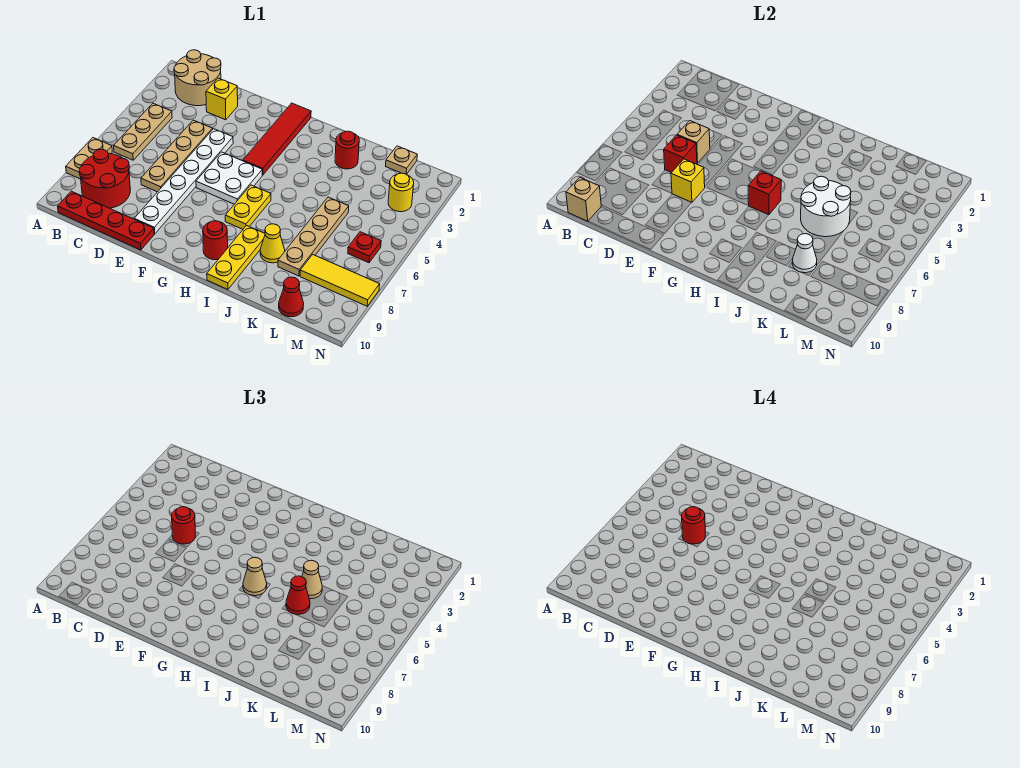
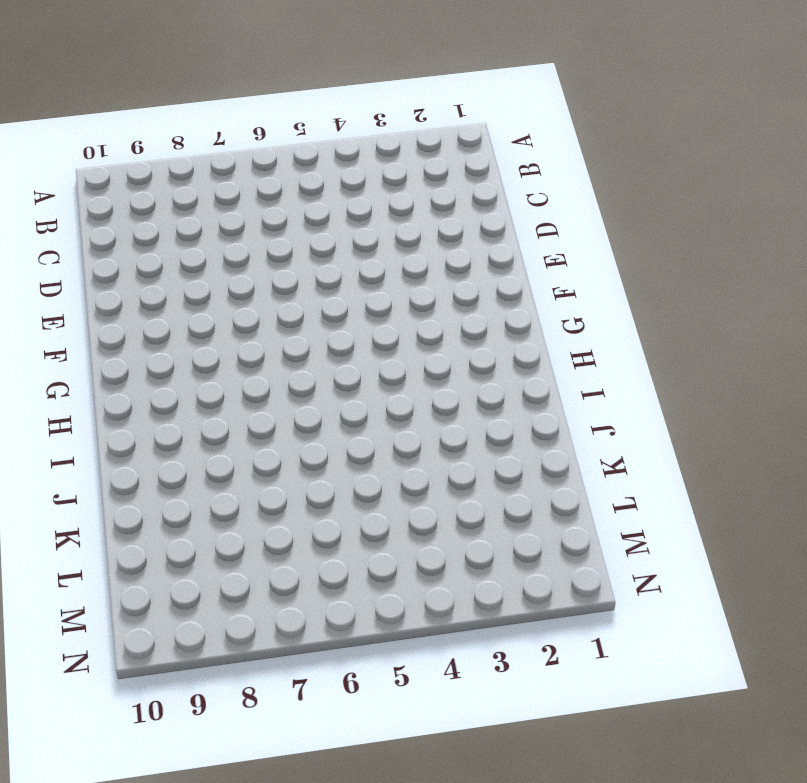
none -> tan 1x2 plate [66,138,112,179]
none -> tan 2x2 round brick [174,50,221,106]
none -> tan 1x3 plate [114,103,172,160]
none -> red 2x2 round brick [79,149,130,208]

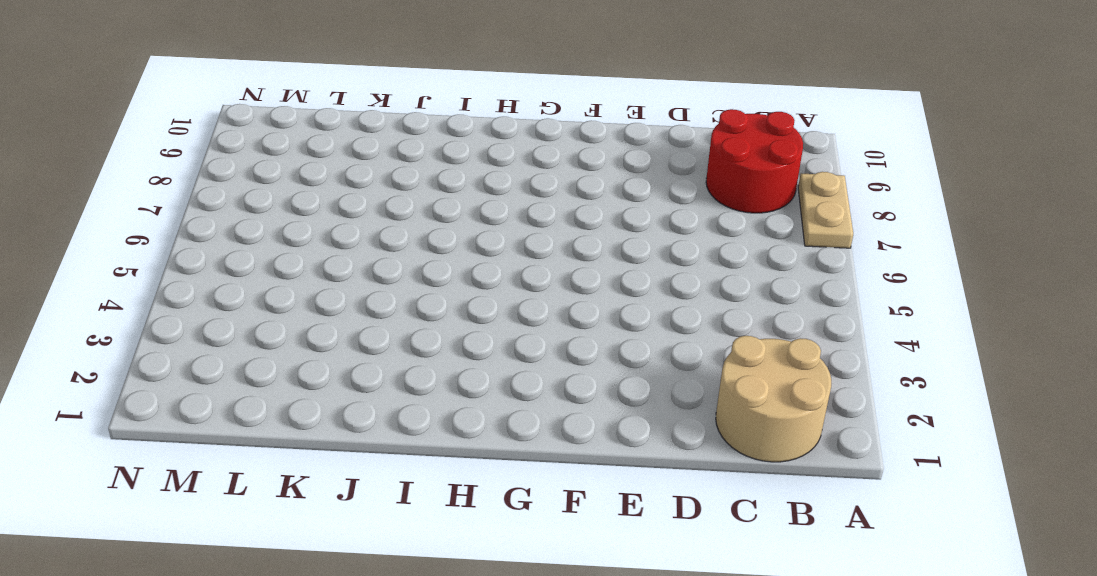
none -> tan 1x3 plate [114,103,172,160]
none -> red 1x4 plate [58,191,154,250]
none -> yellow 1x1 brick [206,78,238,120]
none -> tan 1x4 plate [141,120,213,192]

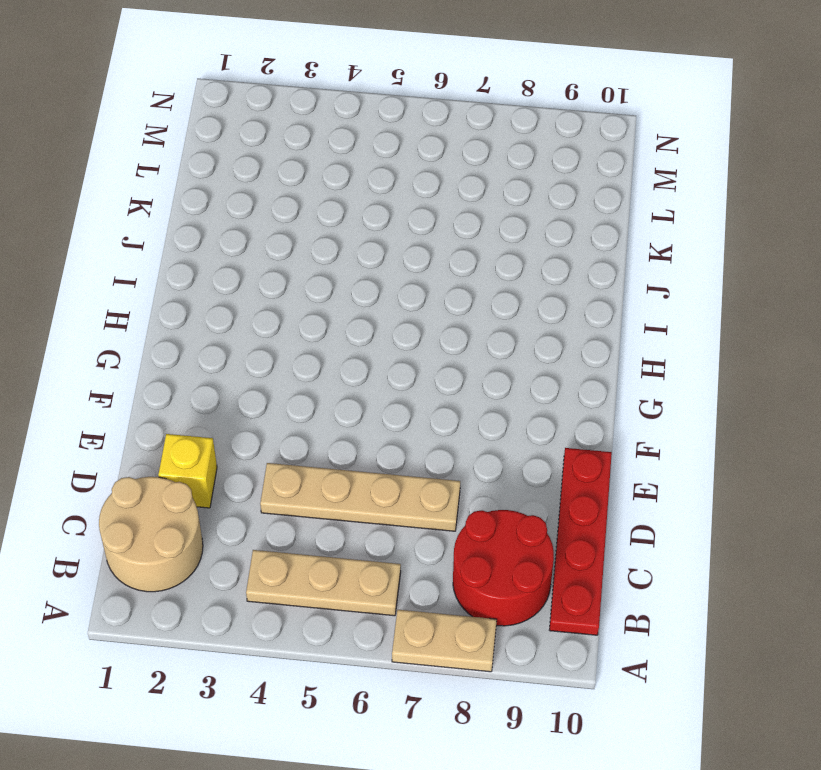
none -> white 1x6 plate [134,129,233,234]
none -> white 2x2 plate [196,152,262,204]
none -> red 1x4 tile [243,103,311,175]
none -> yellow 1x2 plate [225,185,271,229]

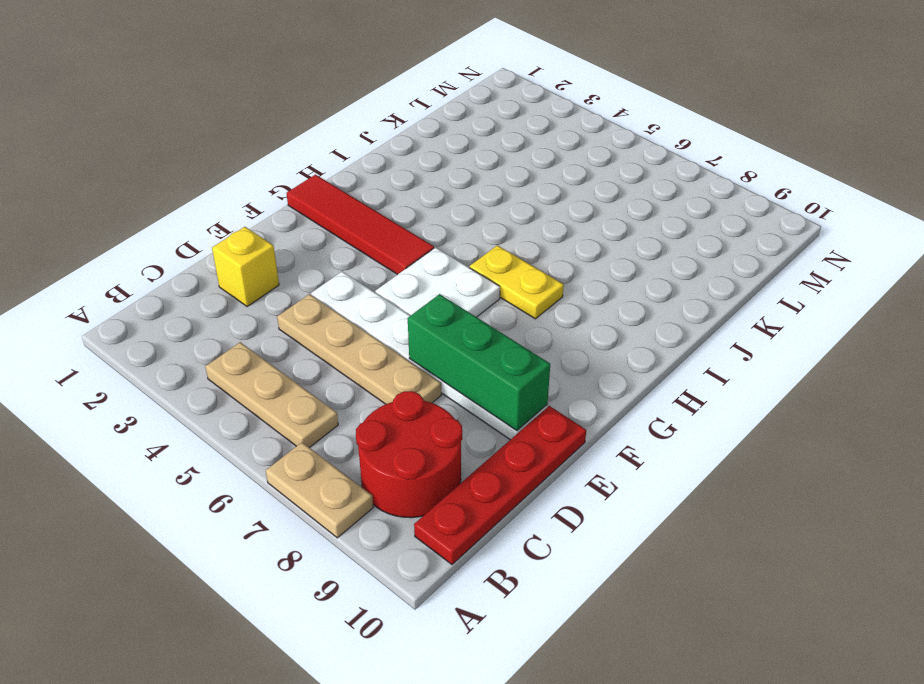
green 1x3 brick [408,294,550,431] -> yellow 1x1 brick [671,159,705,203]
none -> tan 2x2 round brick [174,50,221,106]
none -> red 1x1 round brick [203,221,228,260]
none -> yellow 1x3 plate [207,226,265,289]
none -> red 1x1 round brick [335,131,359,169]

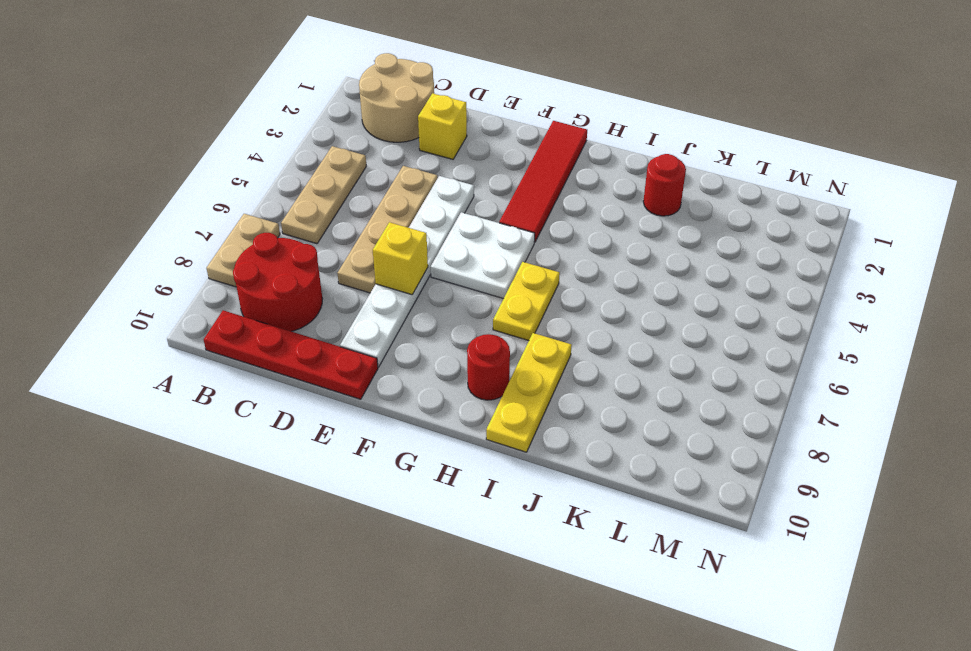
none -> yellow 1x1 cone [260,224,285,263]
none -> tan 1x4 plate [278,197,349,276]
none -> tan 1x1 plate [386,146,417,175]
none -> yellow 1x3 tile [300,255,380,306]

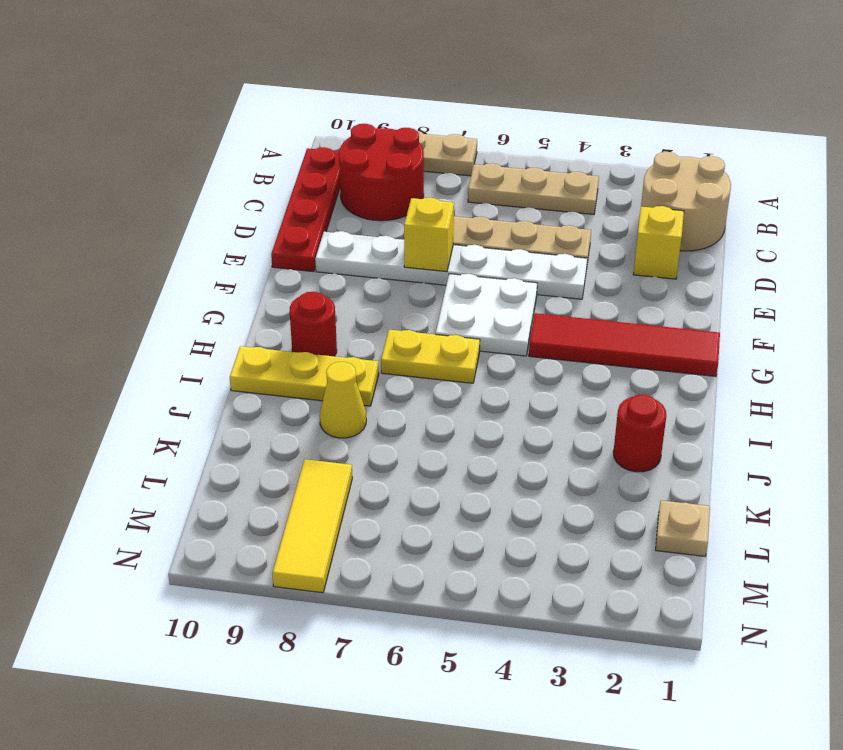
none -> tan 1x4 plate [278,197,349,276]
none -> red 1x1 cone [279,277,304,317]
none -> yellow 1x1 round brick [388,173,414,212]
none -> red 1x1 plate [348,232,381,263]

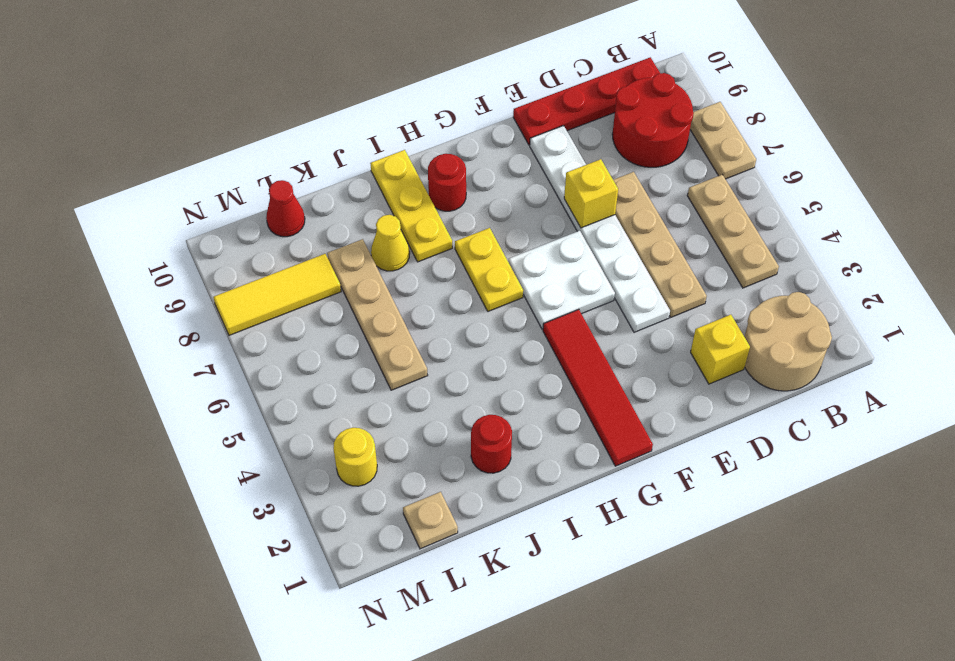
none -> red 1x1 plate [348,232,381,263]
none -> tan 1x1 brick [566,177,601,221]
none -> tan 1x1 brick [677,121,710,163]
none -> red 1x1 brick [664,135,697,173]

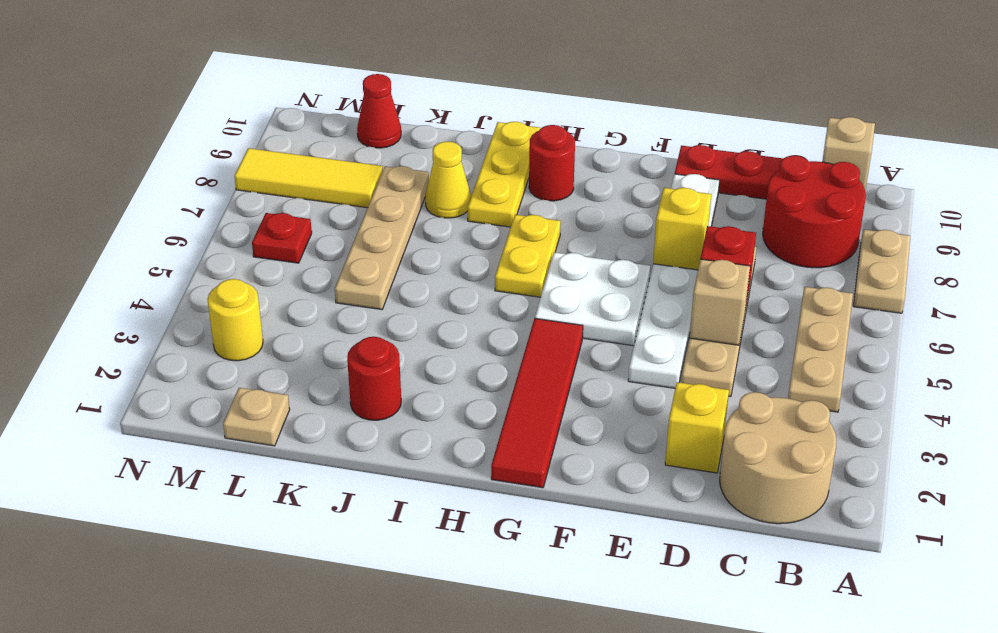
none -> red 1x1 brick [748,171,781,215]
none -> white 2x2 round brick [801,176,851,237]
none -> white 1x1 cone [792,234,817,273]
none -> red 1x1 round brick [172,507,195,544]

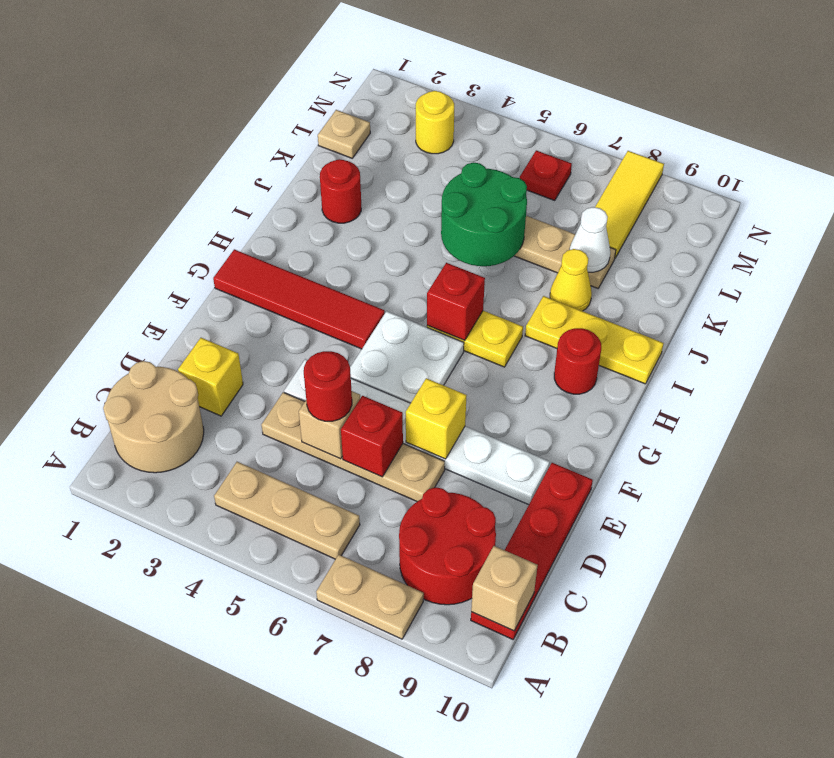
green 2x2 round brick [441,163,527,266] -> white 2x2 round brick [801,176,851,237]
none -> red 1x1 cone [279,277,304,317]
none -> tan 1x1 cone [243,557,267,596]
none -> tan 1x1 cone [302,560,322,599]
none -> red 1x1 cone [286,576,310,614]

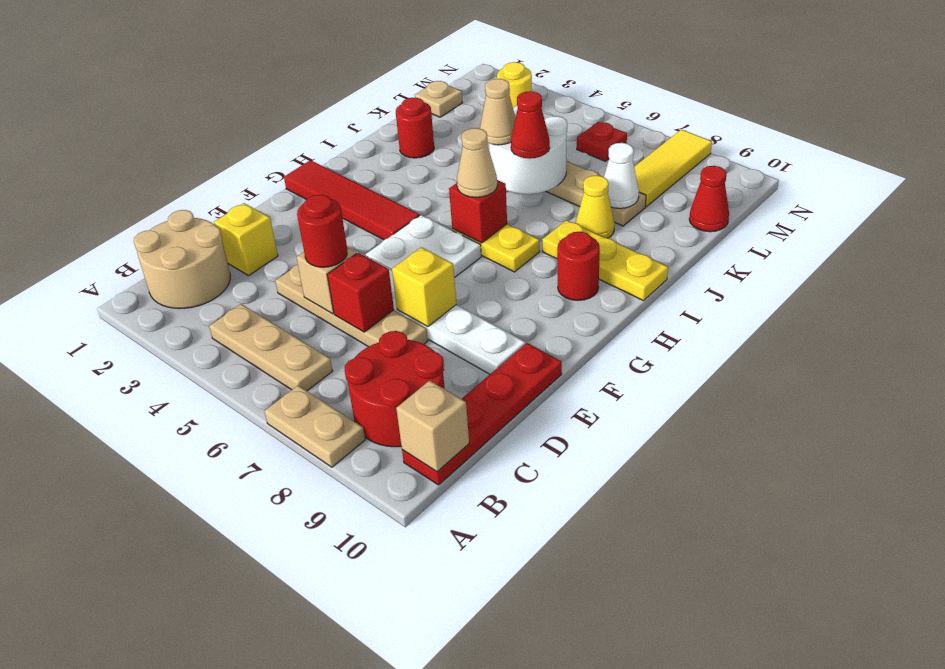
none -> red 1x1 round brick [682,507,705,544]

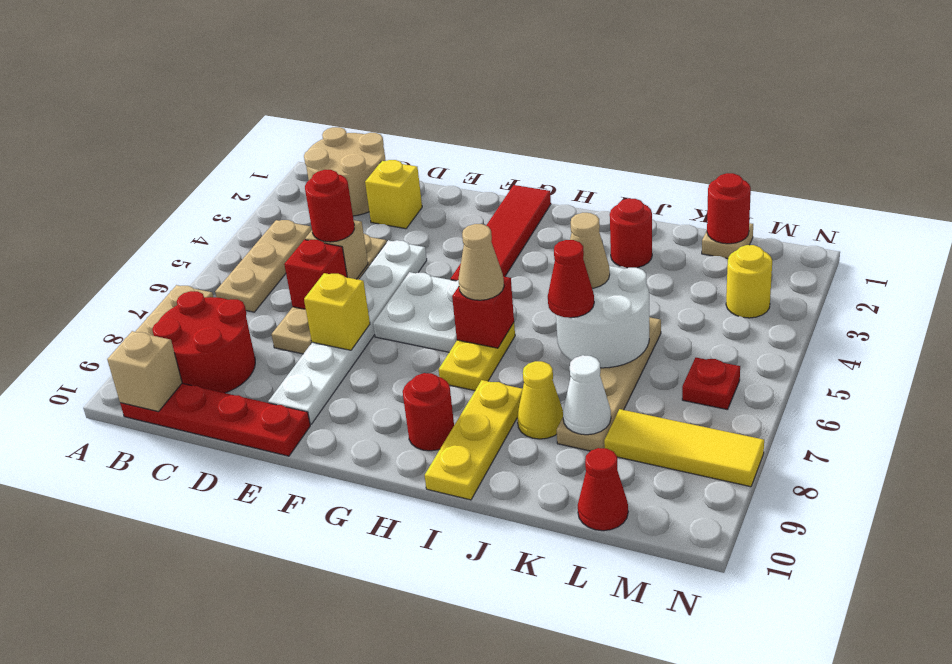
red 1x1 round brick [707,173,751,244] -> red 1x1 round brick moved to [682,507,705,544]

